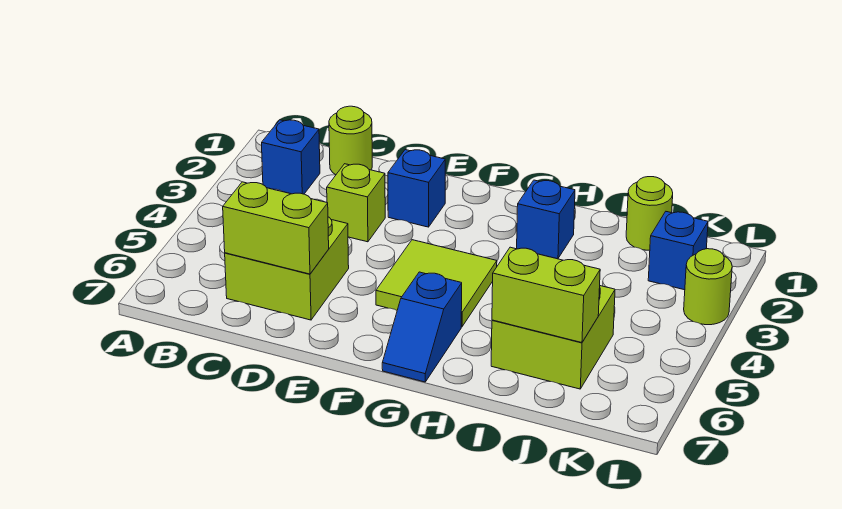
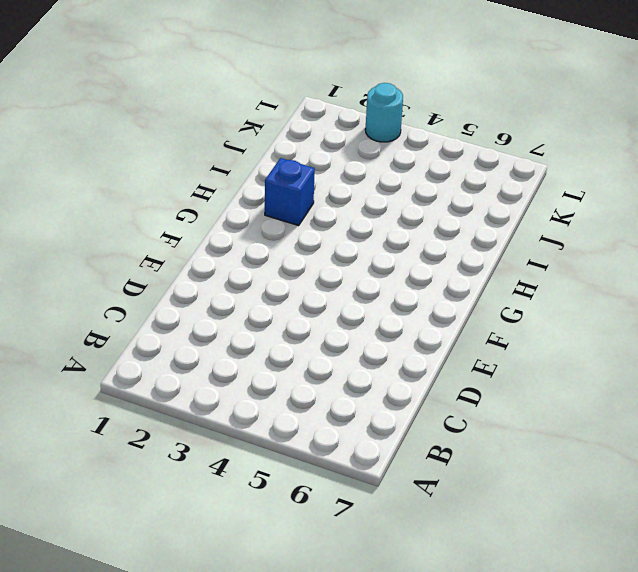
cyan 1x1 round brick [365,83,403,142] -> lime 1x1 round brick [684,249,732,325]
none -> blue 1x1 brick [262,120,320,194]
none -> lime 1x1 round brick [329,106,372,175]
none -> lime 2x2 brick [225,217,349,320]

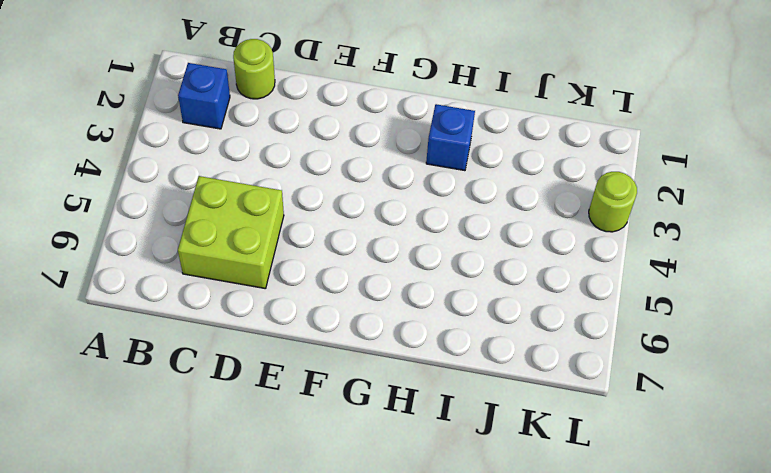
none -> lime 1x1 brick [327,164,385,242]
none -> blue 1x1 brick [388,150,445,227]
none -> lime 2x2 tile [376,240,497,327]

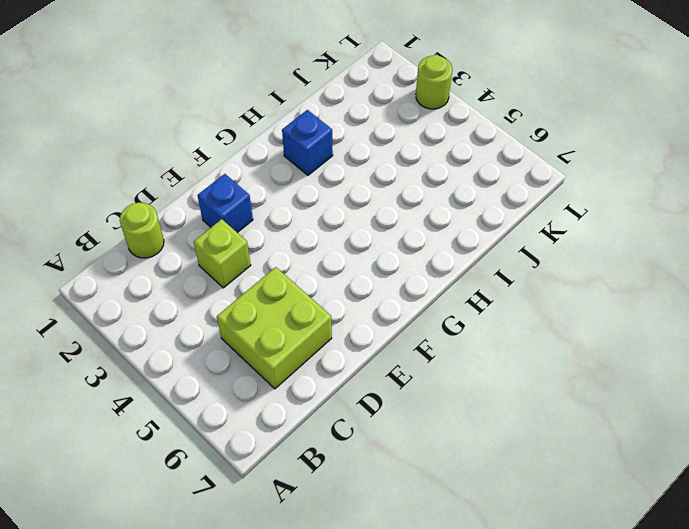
none -> blue 1x1 brick [262,120,320,194]
none -> lime 2x2 tile [376,240,497,327]
none -> blue 1x2 slope [382,272,462,382]

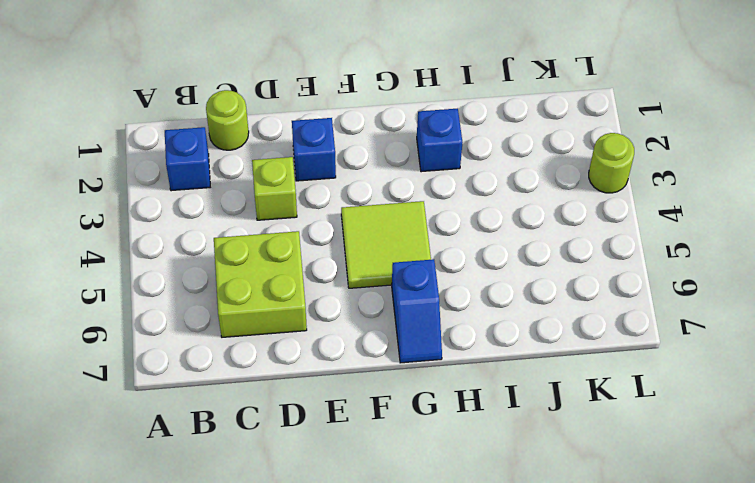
none -> lime 2x2 brick [491,286,615,389]
none -> lime 1x1 round brick [626,177,673,250]
none -> blue 1x1 brick [648,212,708,290]

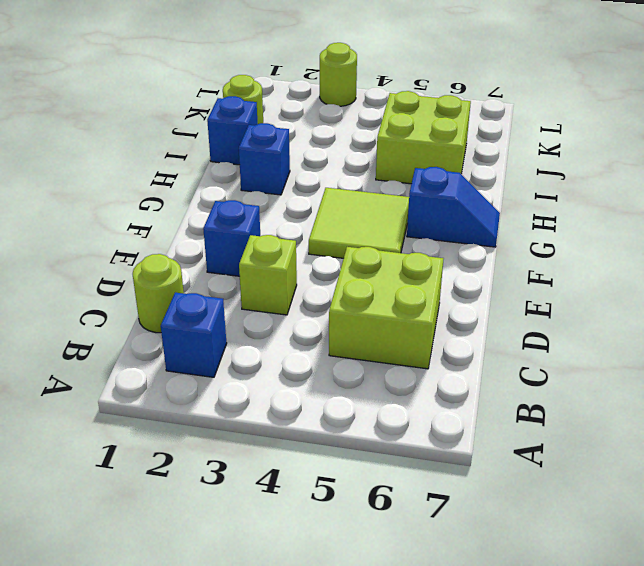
blue 1x1 brick [207,96,258,165] -> blue 1x1 brick moved to [648,212,708,290]
none -> lime 1x2 brick [223,182,329,274]
none -> lime 1x2 brick [492,247,600,343]

